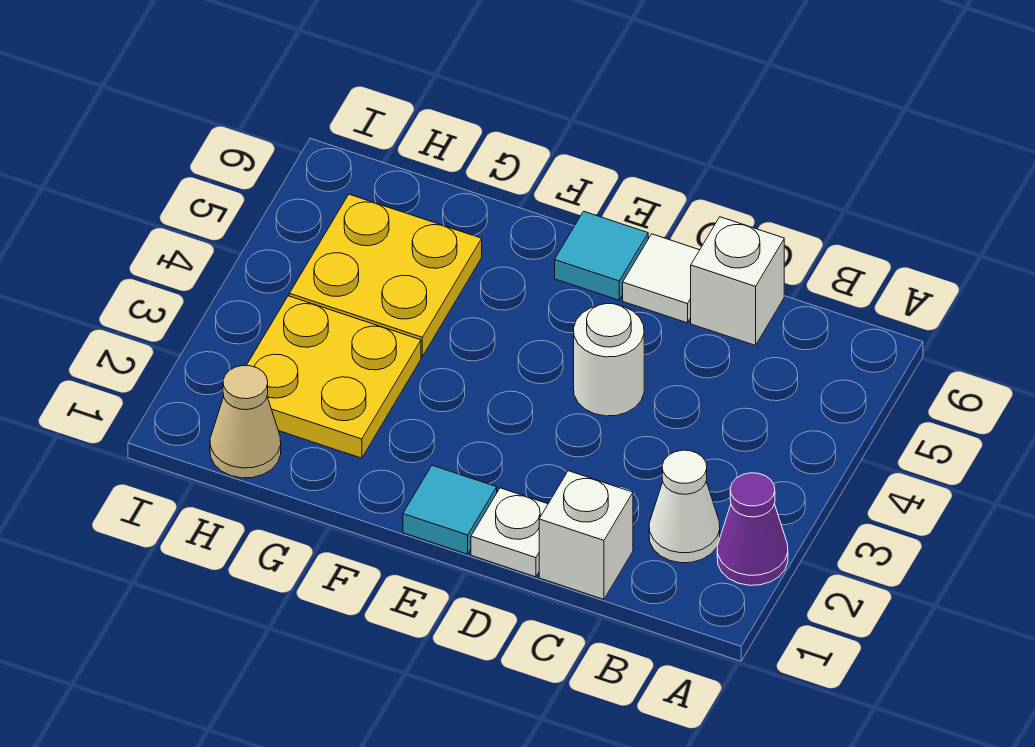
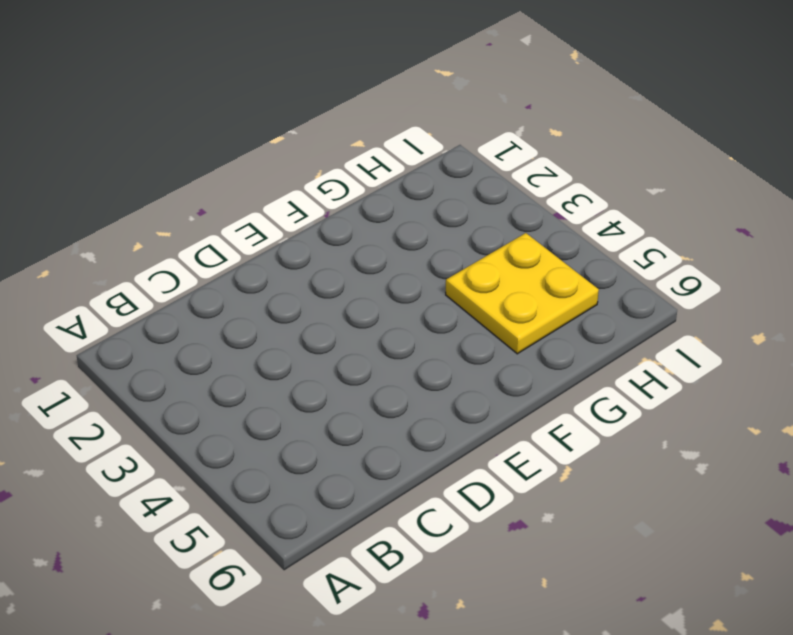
none -> purple 1x1 cone [717,473,788,585]
none -> white 1x1 cone [649,450,720,563]
none -> white 1x1 brick [539,471,633,599]

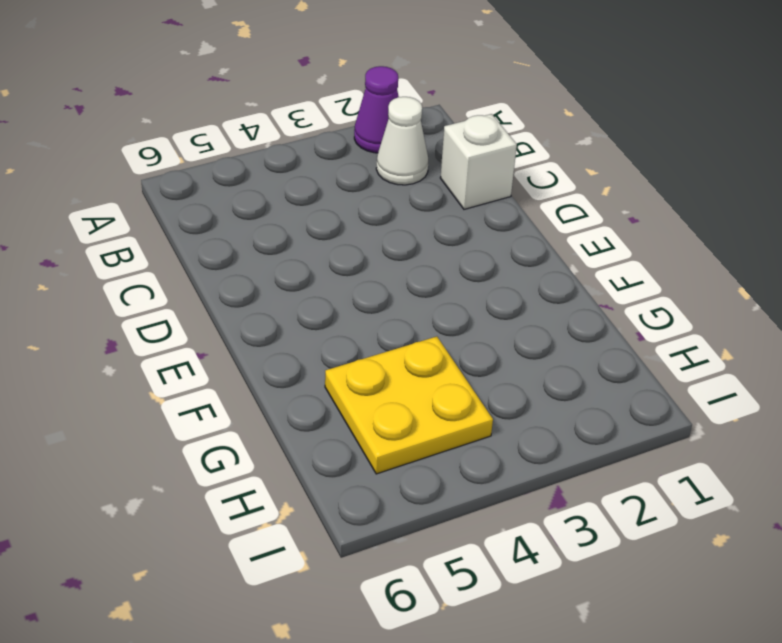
none -> white 1x1 brick [691,217,784,345]
none -> white 1x1 plate [471,488,548,577]
none -> white 1x1 round brick [574,303,644,416]

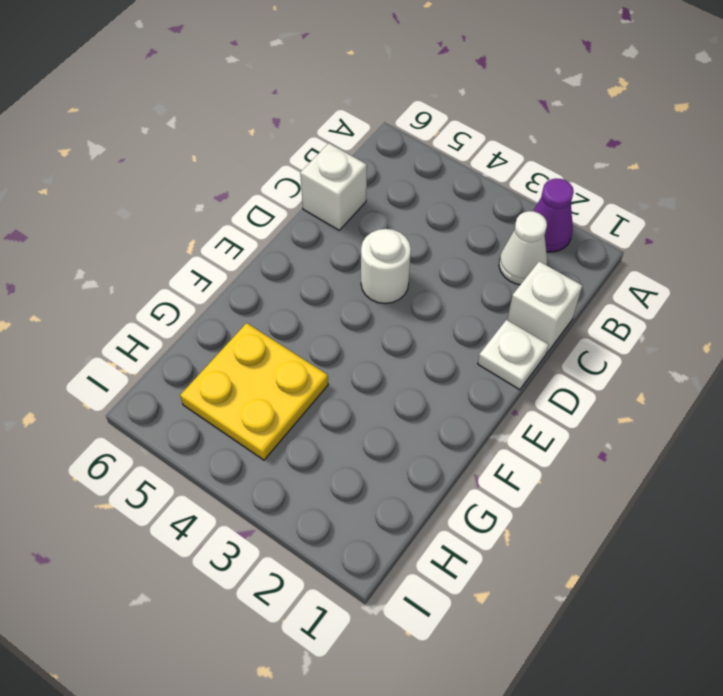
none -> white 1x1 tile [623,234,699,323]
none -> cyan 1x1 tile [403,465,497,554]
none -> cyan 1x1 tile [555,211,648,300]

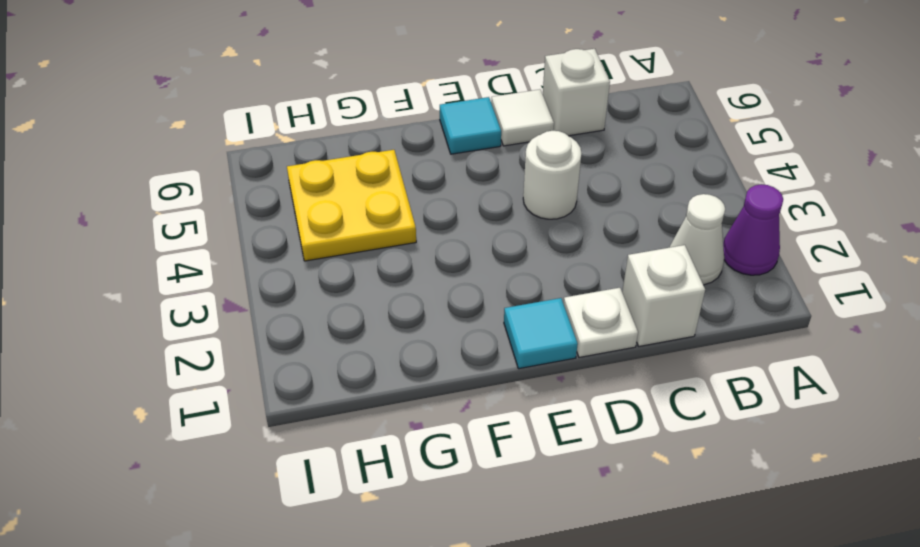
none -> yellow 2x2 plate [246,296,421,458]
none -> tan 1x1 cone [210,365,281,478]

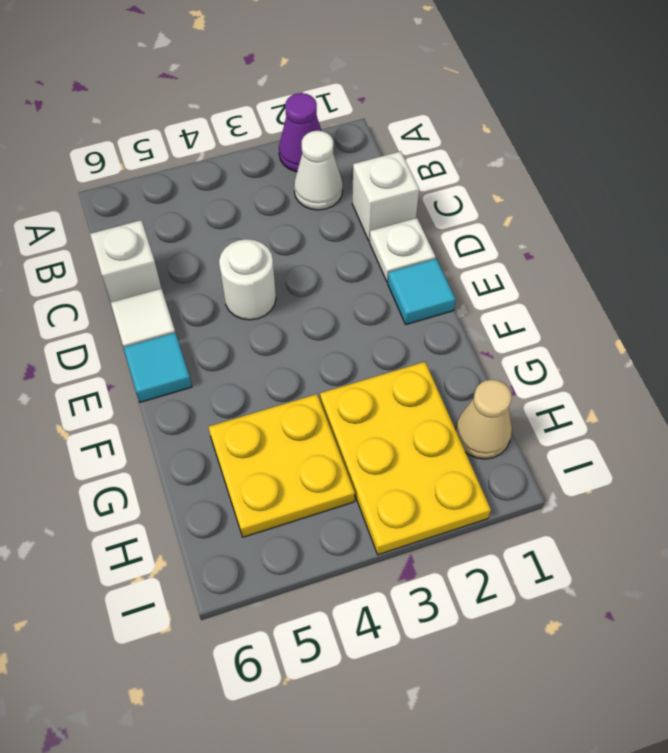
yellow 2x3 plate [320,362,491,555] -> yellow 2x2 plate [246,296,421,458]

